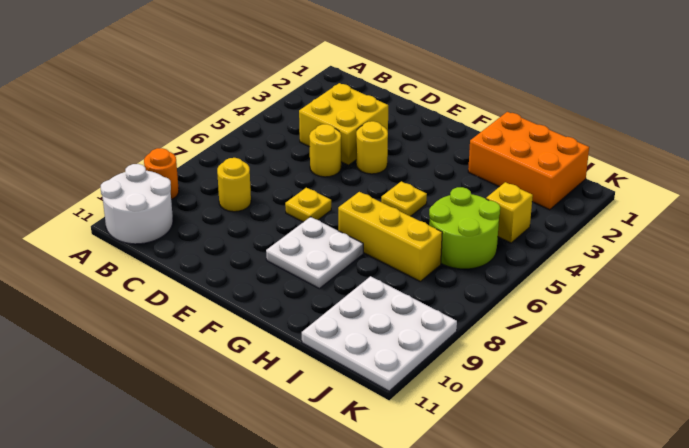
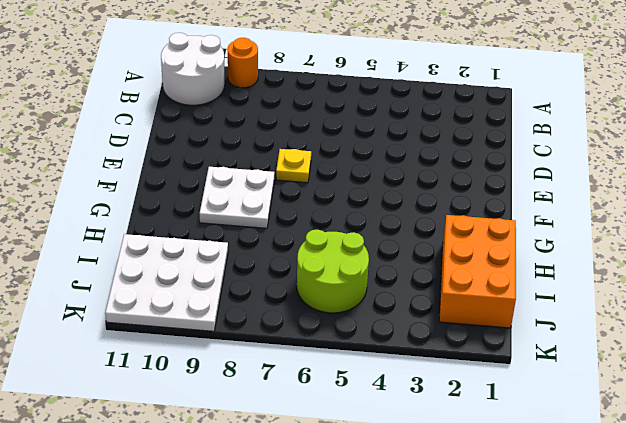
none -> yellow 2x2 brick [299,83,388,165]
none -> yellow 1x1 round brick [217,158,251,212]
none -> yellow 1x1 round brick [309,124,341,177]

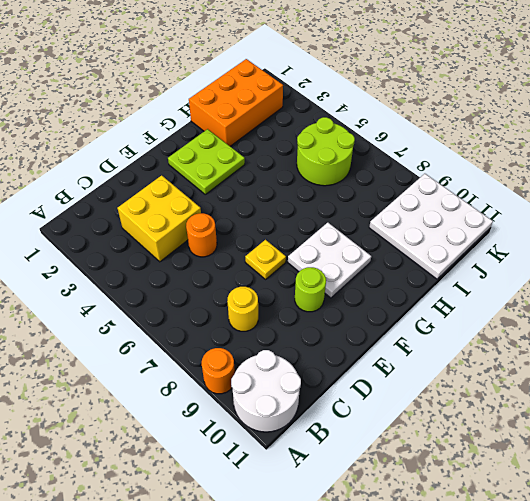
orange 1x1 round brick [186,213,217,257] -> yellow 1x1 round brick [309,124,341,177]
lime 1x1 round brick [295,267,326,312] -> none
lime 2x2 plate [168,129,245,194] -> none
none -> yellow 1x1 round brick [356,121,388,174]
none -> yellow 1x1 plate [381,181,427,216]
none -> yellow 1x3 brick [338,192,442,282]

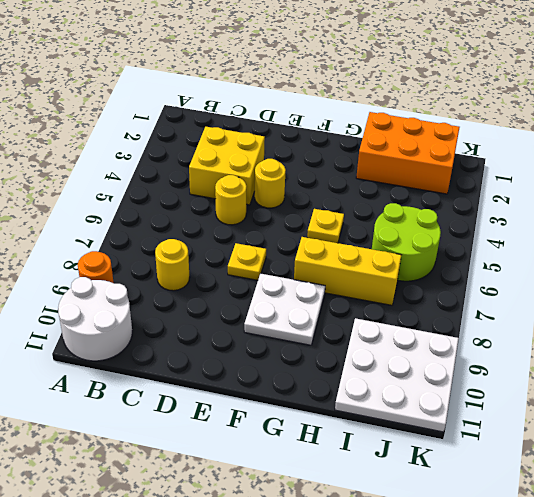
none -> yellow 1x1 brick [486,182,533,243]

